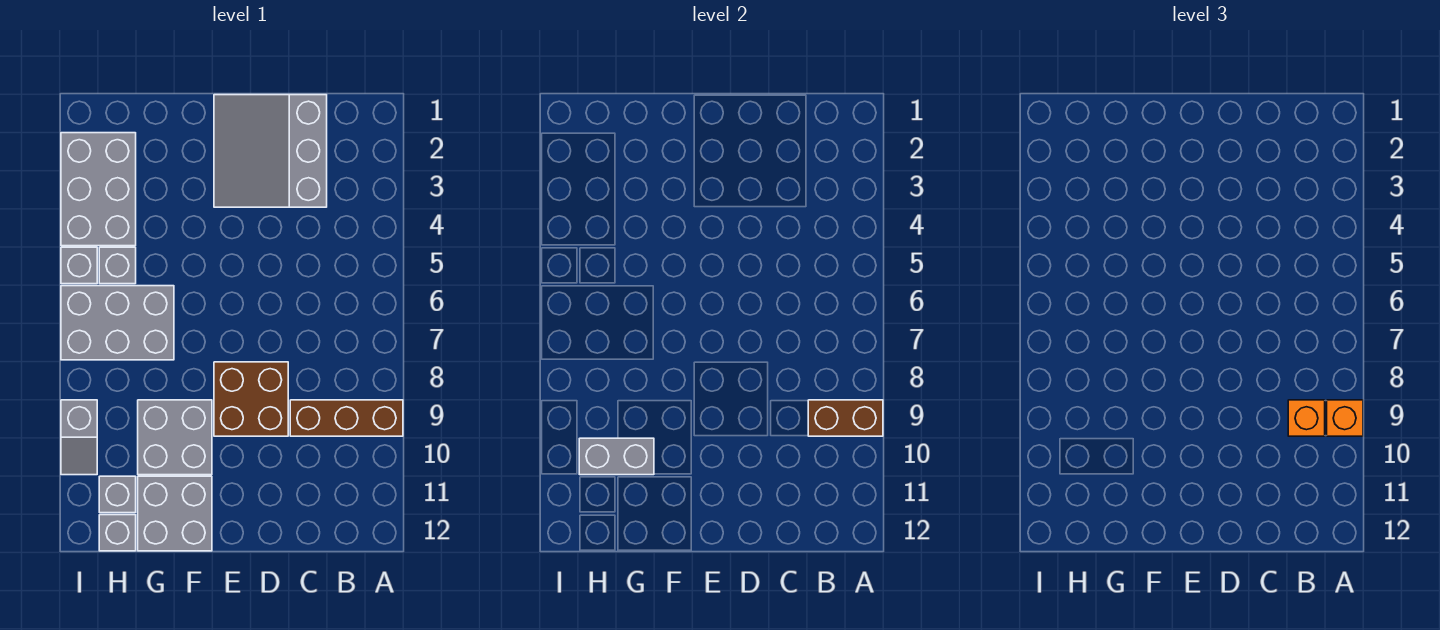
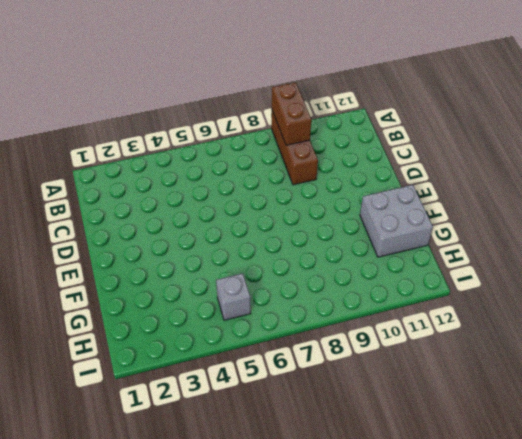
none -> grey 3x3 slope [214,95,327,207]
none -> brown 2x2 brick [214,362,288,436]
none -> grey 2x2 brick [138,400,212,475]

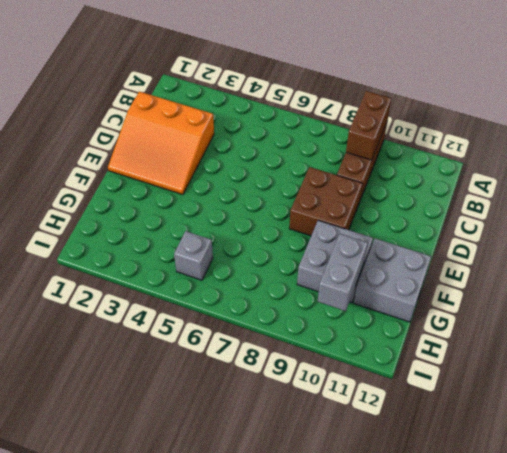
orange 3x3 slope [108,91,214,195] -> grey 3x3 slope [214,95,327,207]
none -> grey 2x3 brick [61,286,174,360]
none -> grey 2x3 brick [61,133,136,246]
none -> grey 1x1 brick [99,476,136,513]

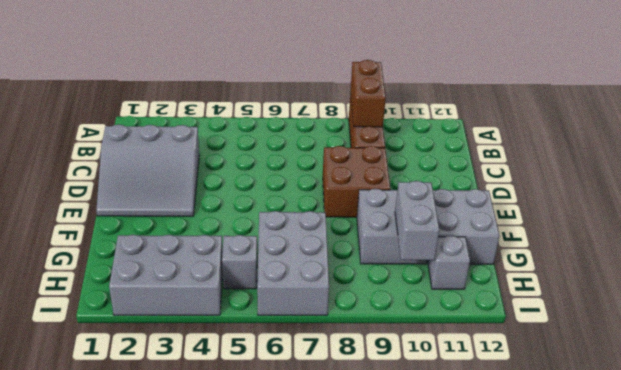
none -> grey 1x1 brick [99,515,136,551]
none -> grey 1x1 brick [61,247,97,284]
none -> grey 1x2 slope [61,400,97,475]

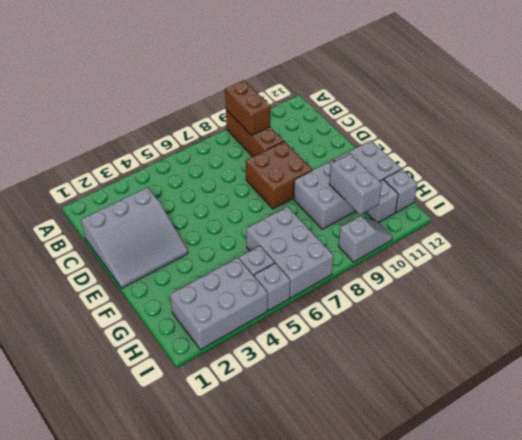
none -> orange 1x1 brick [1327,400,1363,436]
none -> orange 1x1 brick [1288,400,1325,436]

